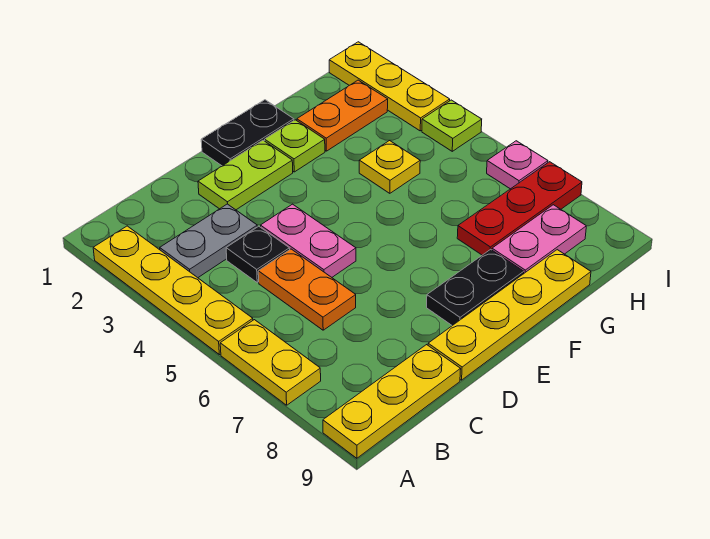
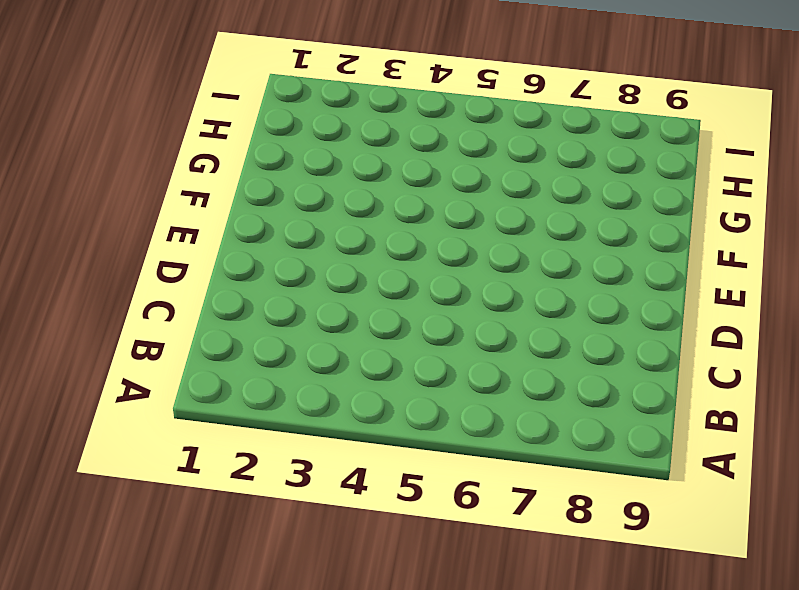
none -> yellow 1x4 plate [93,226,253,355]
none -> yellow 1x2 plate [220,320,321,405]
none -> yellow 1x3 plate [323,345,461,458]

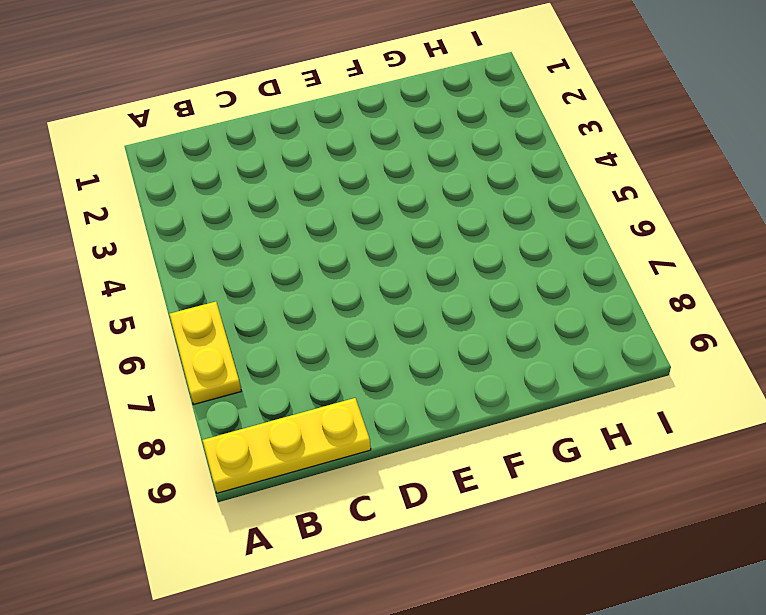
none -> yellow 1x4 plate [93,226,253,355]
none -> grey 1x2 plate [160,204,257,278]
none -> black 1x1 plate [226,226,290,282]

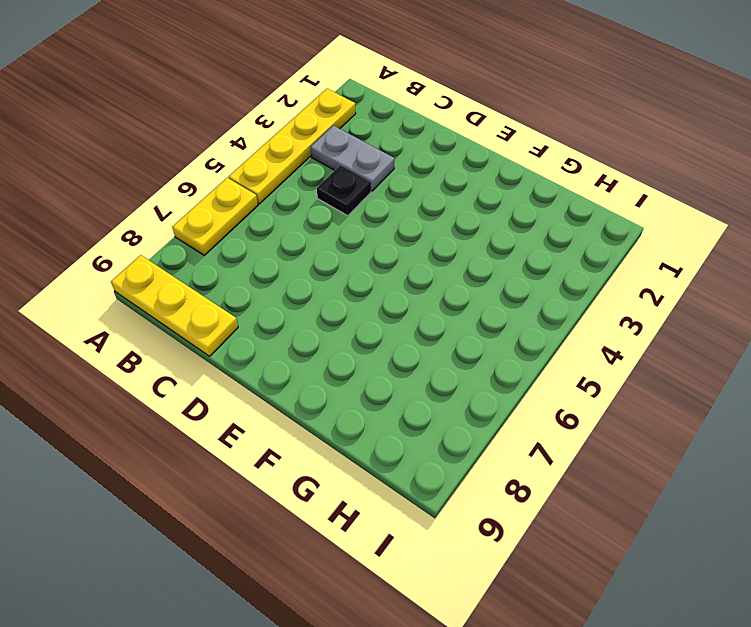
none -> orange 1x2 plate [258,249,356,330]
none -> lime 1x2 plate [198,140,293,210]
none -> pink 1x2 plate [261,204,356,277]

